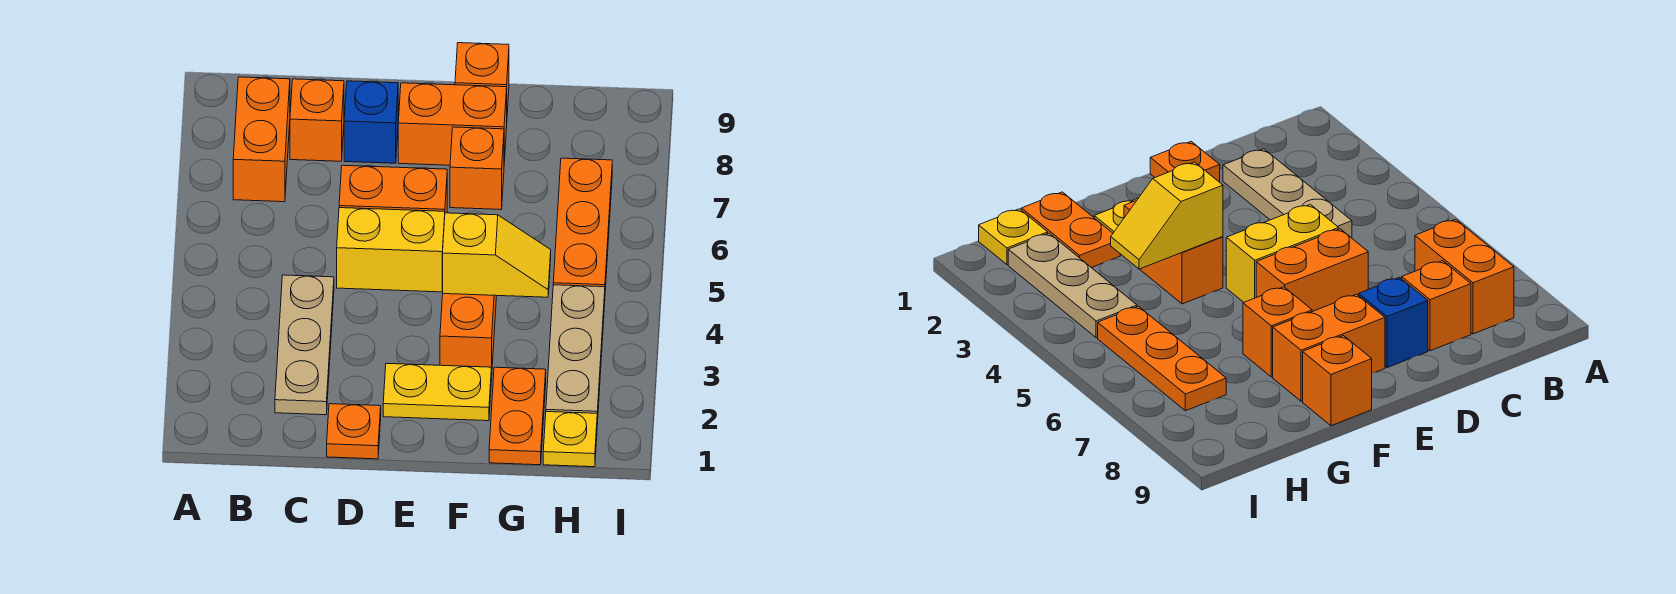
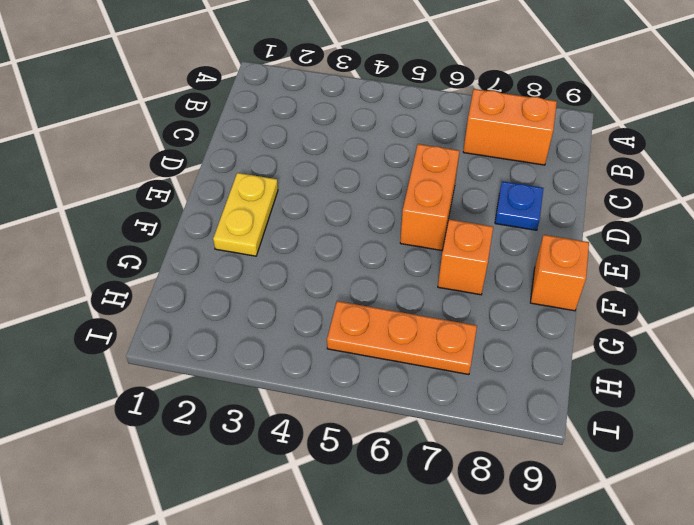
blue 1x1 plate [495,181,543,230] -> blue 1x1 brick [344,81,398,163]
none -> tan 1x3 plate [275,275,334,415]
none -> orange 1x1 brick [290,79,344,161]
none -> orange 1x1 plate [327,404,381,459]

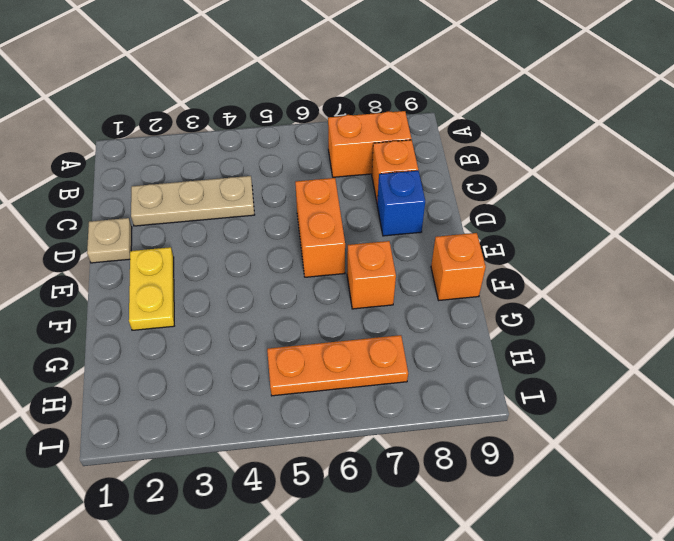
tan 1x1 plate [87,218,132,263] -> orange 1x1 plate [327,404,381,459]
none -> yellow 1x2 brick [337,208,445,292]
none -> orange 1x2 brick [398,83,507,165]
none -> orange 1x2 brick [440,294,496,368]

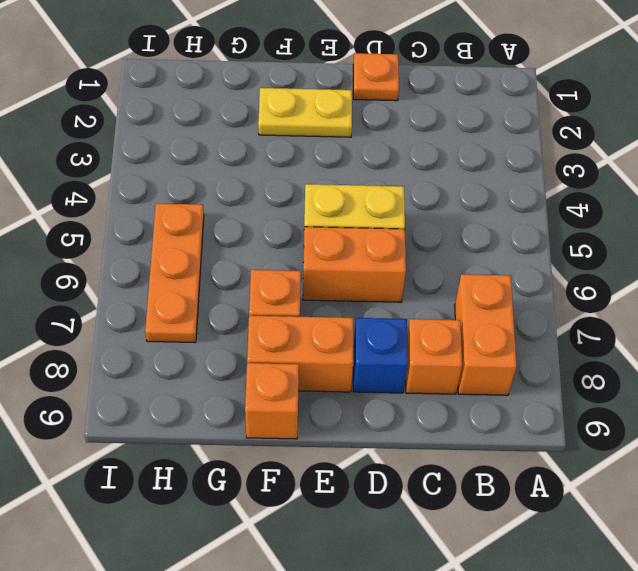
none -> tan 1x3 plate [275,275,334,415]
none -> orange 1x2 brick [440,294,496,368]
none -> orange 1x2 plate [489,367,546,465]

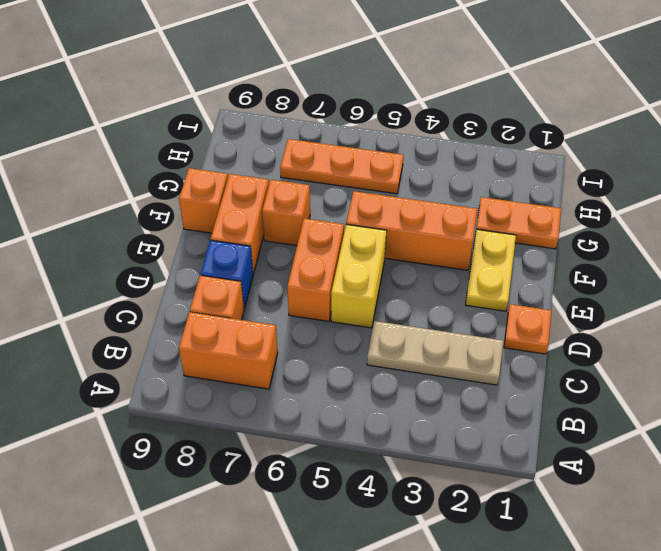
orange 1x3 brick [346,191,477,270] -> orange 1x2 brick [440,294,496,368]
none -> yellow 1x1 plate [543,412,597,467]
none -> tan 1x3 plate [546,285,605,424]
none -> yellow 1x2 slope [442,213,551,297]

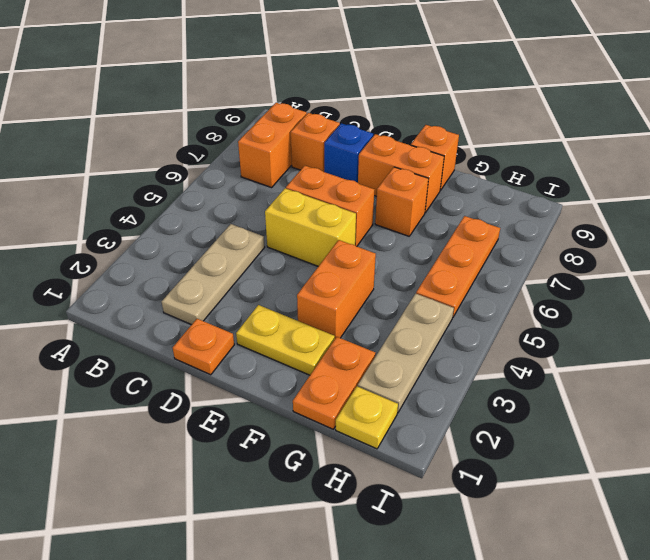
none -> yellow 1x2 slope [442,213,551,297]

